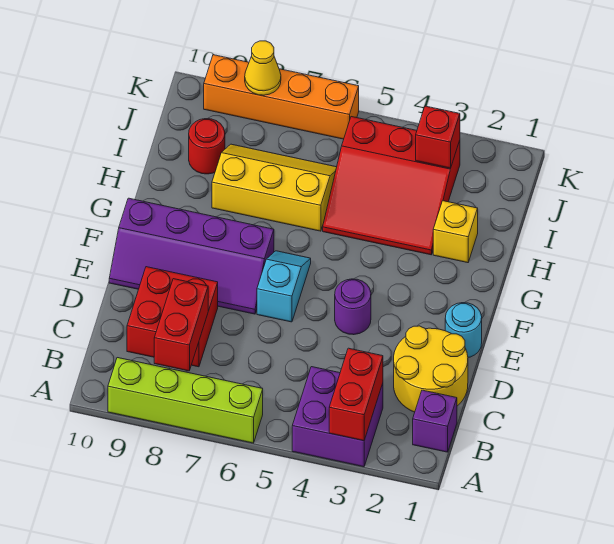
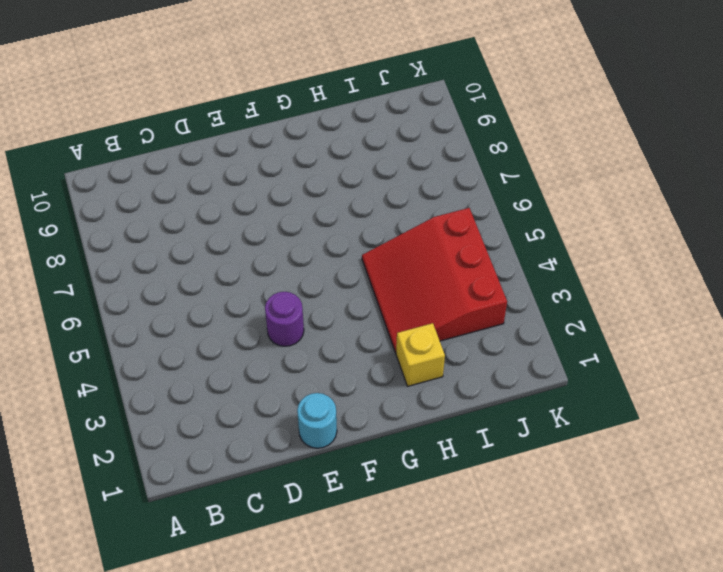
none -> purple 2x2 brick [292,367,383,467]
none -> lime 1x4 brick [108,358,263,443]
none -> purple 1x1 brick [413,390,457,452]

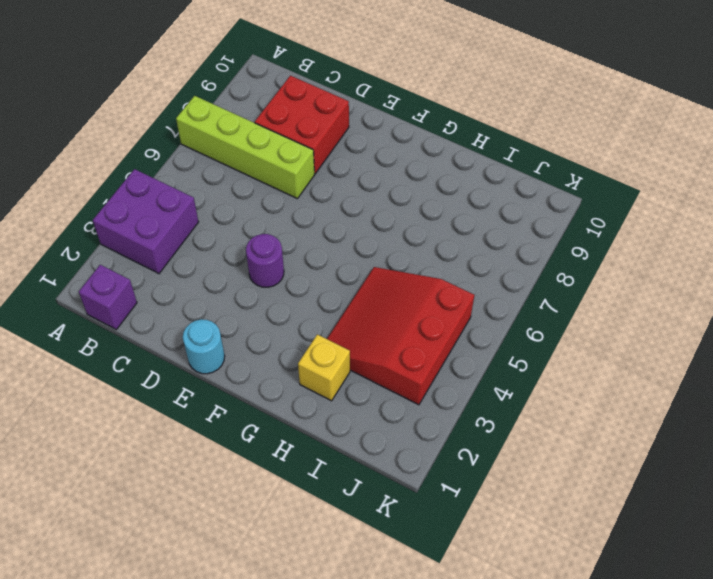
lime 1x4 brick [176,96,315,198] -> lime 1x4 brick turned to [108,358,263,443]
none -> yellow 2x2 round brick [394,326,468,412]
none -> cyan 1x2 slope [257,251,311,322]
none -> purple 2x4 slope [109,198,274,314]

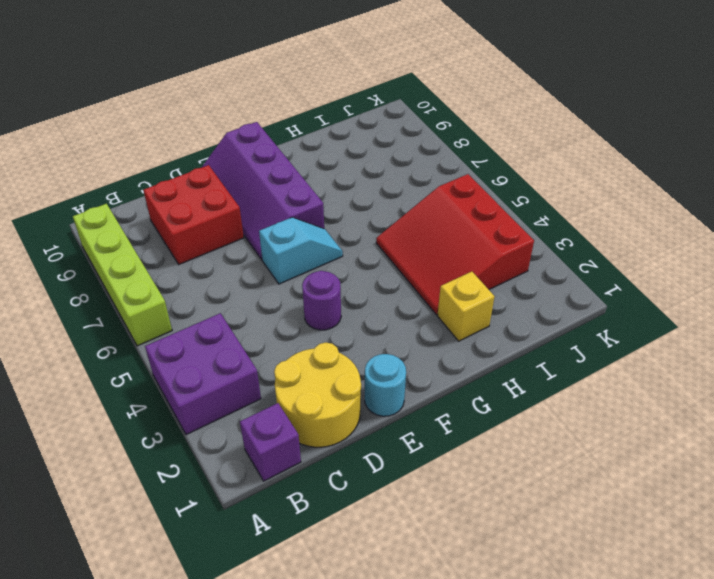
none -> yellow 2x3 slope [212,144,337,231]
none -> red 1x1 round brick [189,119,225,174]
none -> orange 1x4 brick [204,55,359,139]

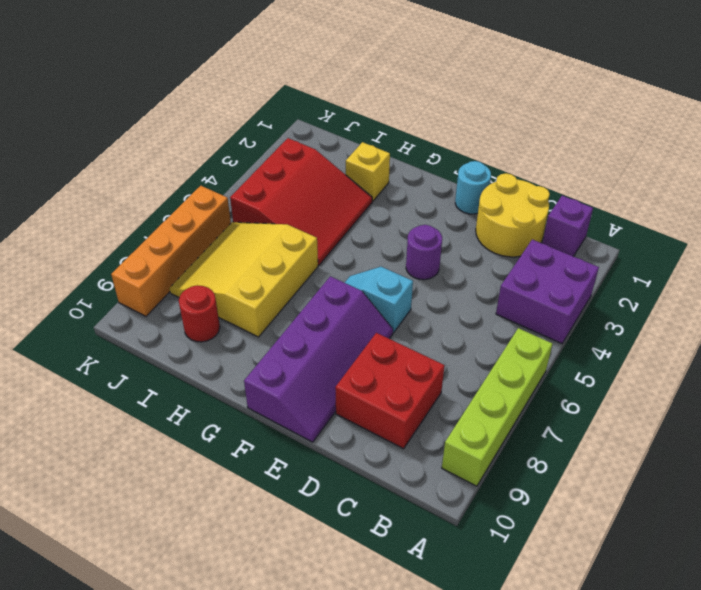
yellow 3x3 slope [169,222,318,337] -> yellow 2x3 slope [212,144,337,231]
none -> red 1x2 brick [329,348,383,441]
none -> red 1x2 brick [154,279,208,371]
none -> red 1x1 brick [416,106,460,168]

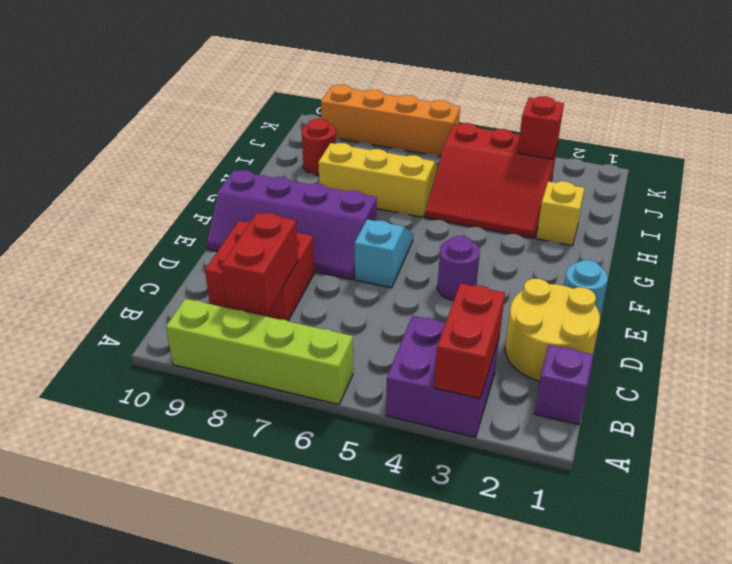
none -> yellow 1x1 cone [245,41,281,95]

